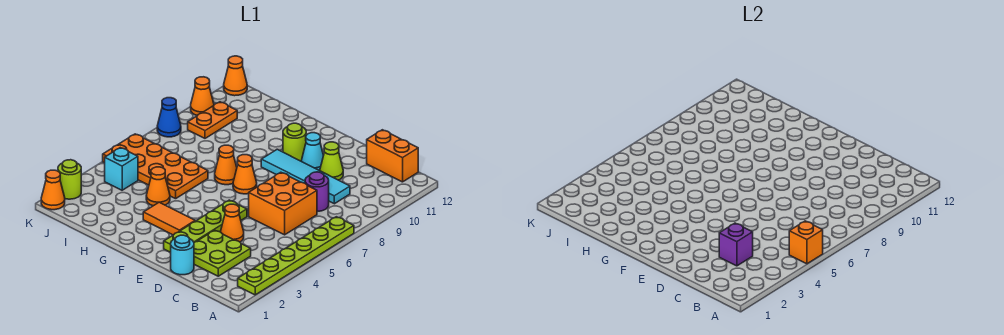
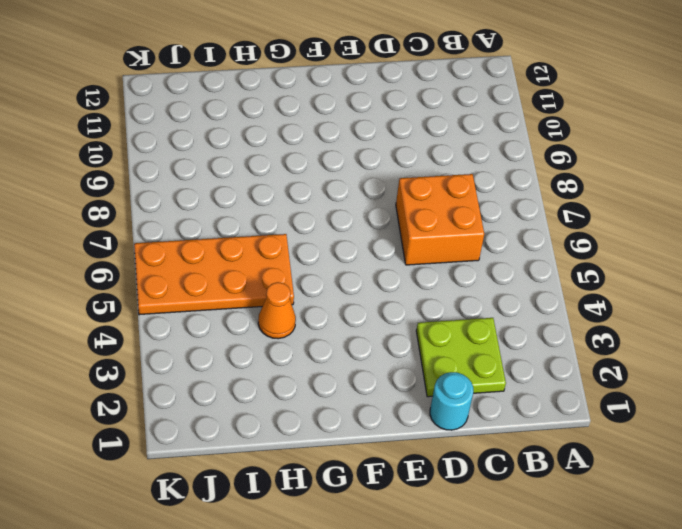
none -> lime 1x6 plate [238,217,354,295]
none -> orange 1x2 brick [367,130,418,182]
none -> purple 1x1 round brick [305,172,329,211]

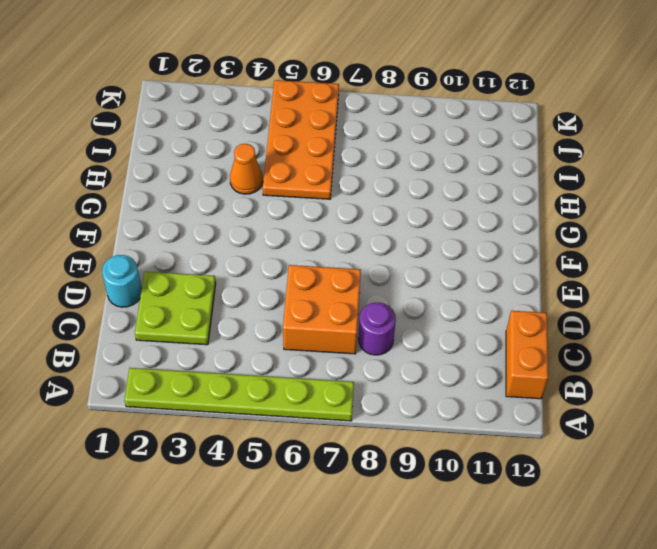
none -> cyan 1x4 tile [261,149,350,204]
none -> orange 1x1 cone [221,204,244,242]
none -> lime 1x1 cone [320,142,343,180]

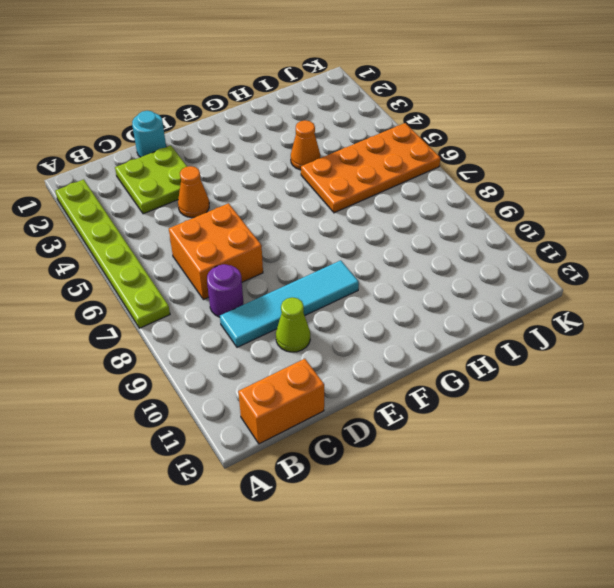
none -> lime 1x4 plate [164,200,247,252]
none -> cyan 1x1 cone [301,133,324,170]
none -> orange 1x2 tile [143,202,195,235]

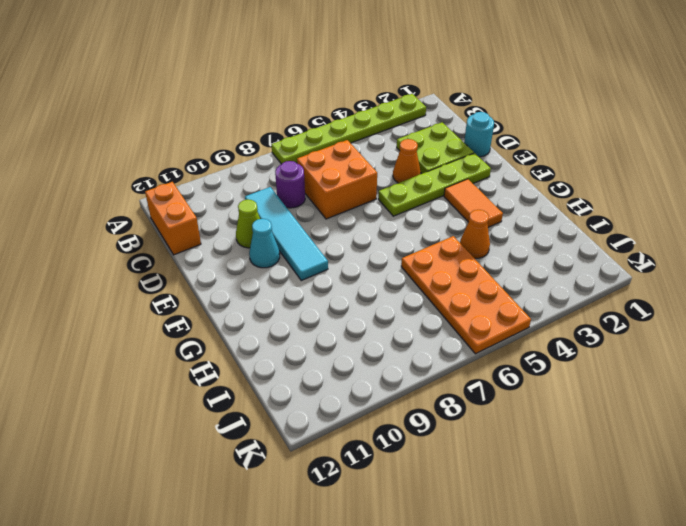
none -> orange 1x1 cone [233,155,257,194]
none -> lime 1x1 round brick [283,123,306,161]
none -> orange 1x1 cone [215,145,237,185]

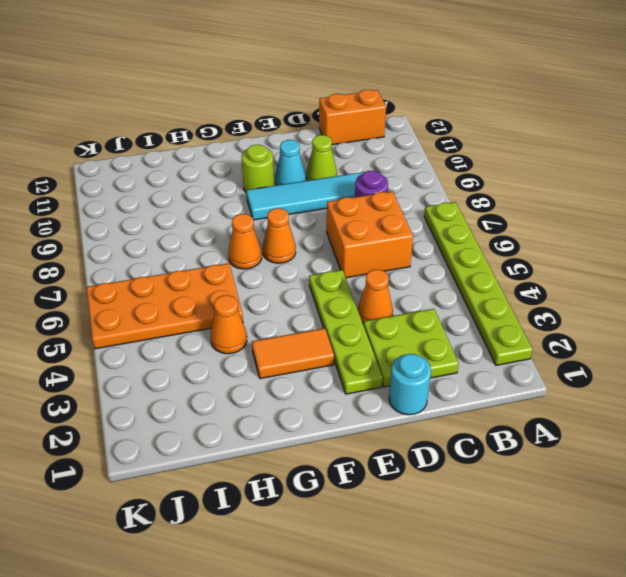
none -> cyan 1x1 brick [105,148,138,190]
none -> orange 1x2 plate [188,102,237,138]
none -> orange 1x1 cone [41,170,65,210]

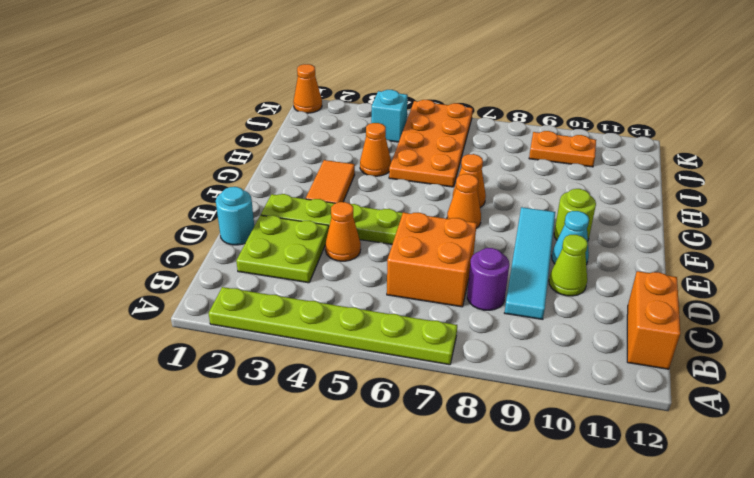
none -> lime 1x1 round brick [58,160,81,199]
none -> blue 1x1 cone [157,98,181,137]
none -> orange 1x1 cone [191,77,214,116]

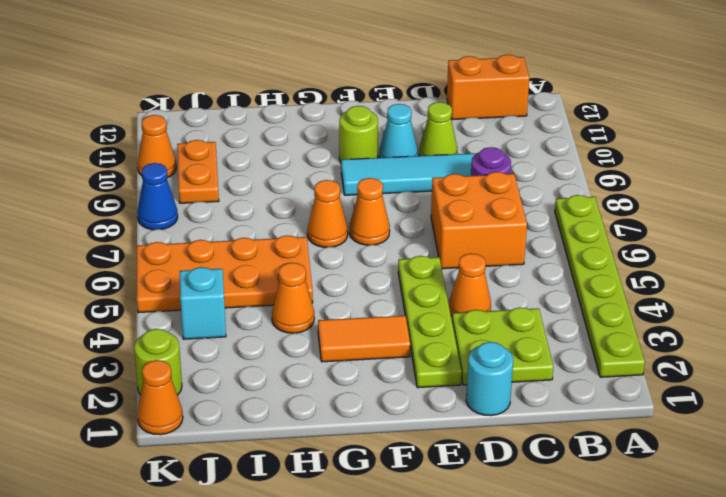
none -> orange 1x1 cone [224,56,247,96]
none -> orange 1x1 brick [789,221,823,264]
none -> purple 1x1 brick [719,223,753,266]

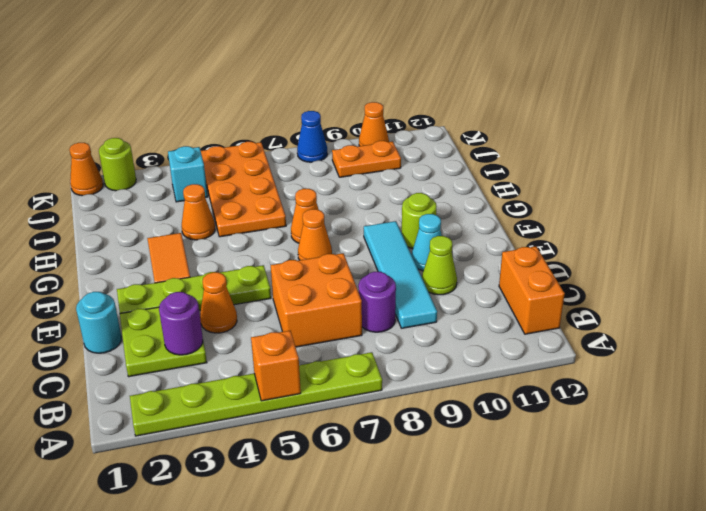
purple 1x1 round brick [159,292,203,355] -> purple 1x1 brick [719,223,753,266]
none -> orange 1x1 cone [224,56,247,96]

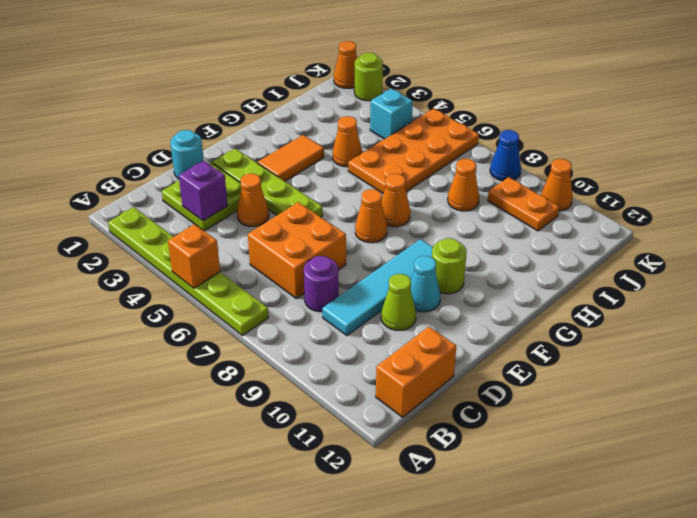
orange 1x1 cone [448,159,479,211] -> orange 1x1 cone moved to [224,56,247,96]

